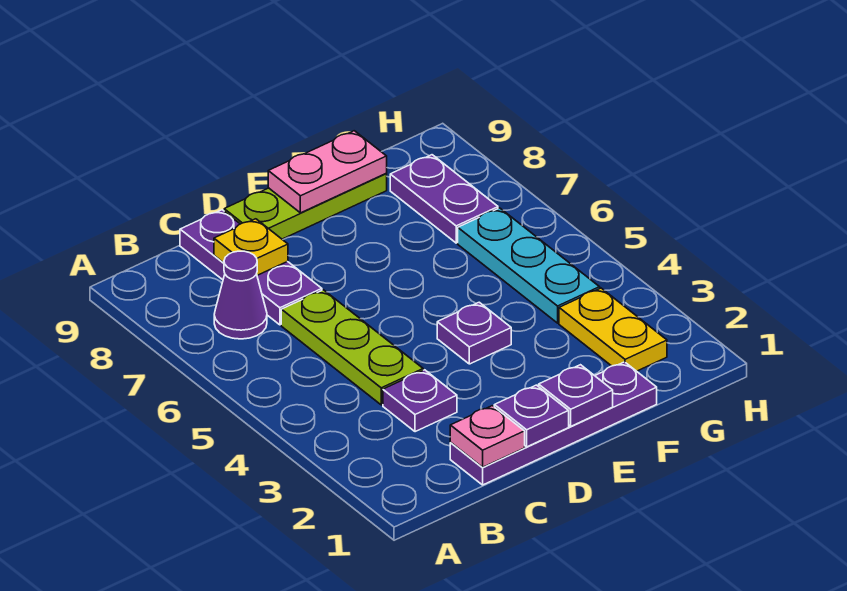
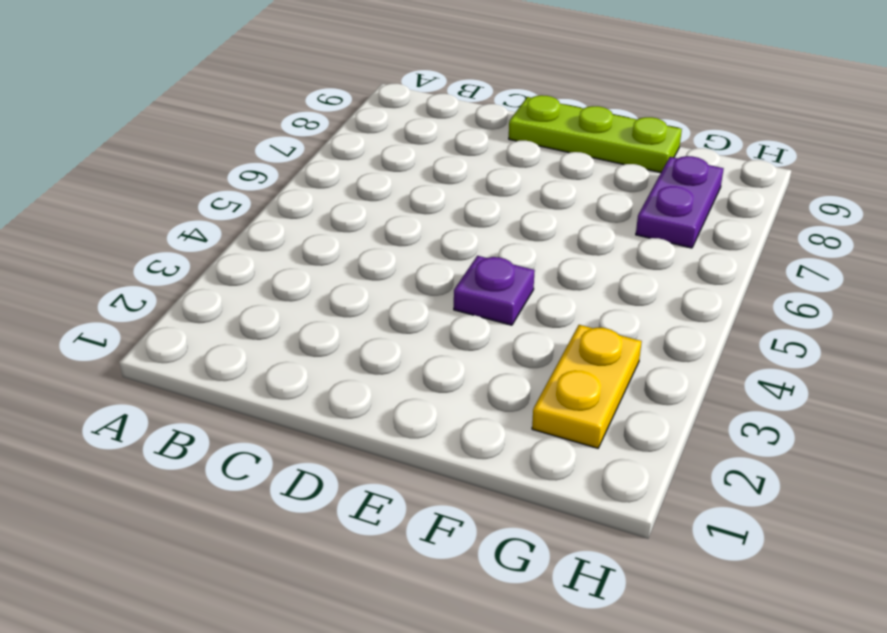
none -> purple 1x1 cone [214,251,267,339]
none -> purple 1x4 plate [450,362,657,485]
none -> purple 1x1 plate [383,370,457,432]

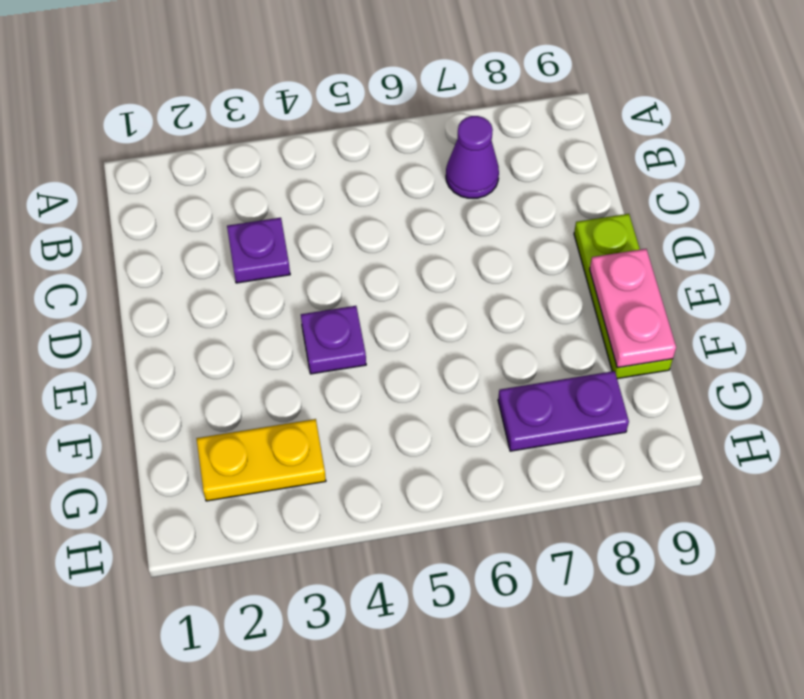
none -> purple 1x4 plate [450,362,657,485]
none -> lime 1x3 plate [281,290,423,405]
none -> purple 1x3 plate [180,210,322,325]

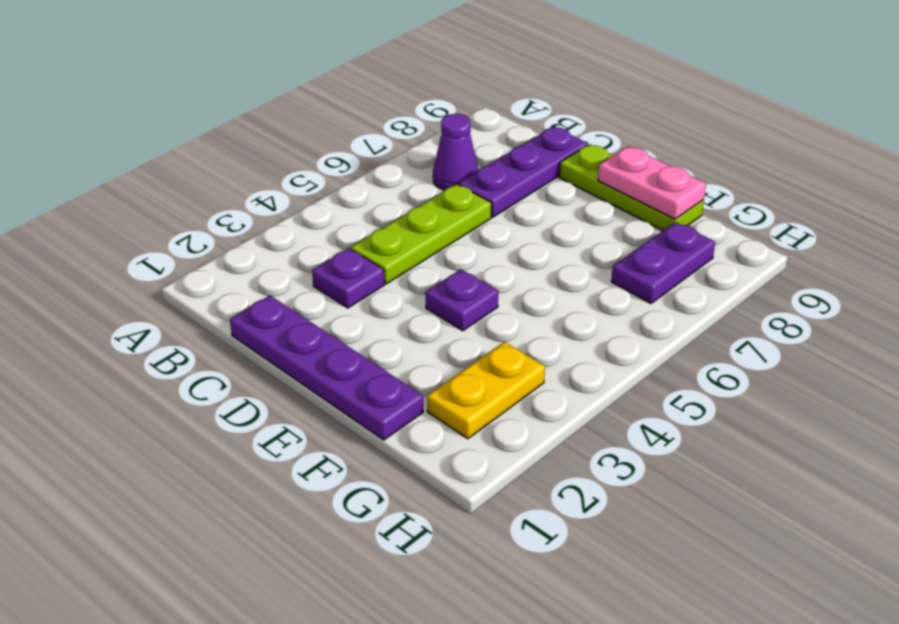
none -> cyan 1x3 plate [458,208,600,323]
none -> pink 1x1 plate [450,406,525,467]
none -> yellow 1x1 plate [214,219,288,275]

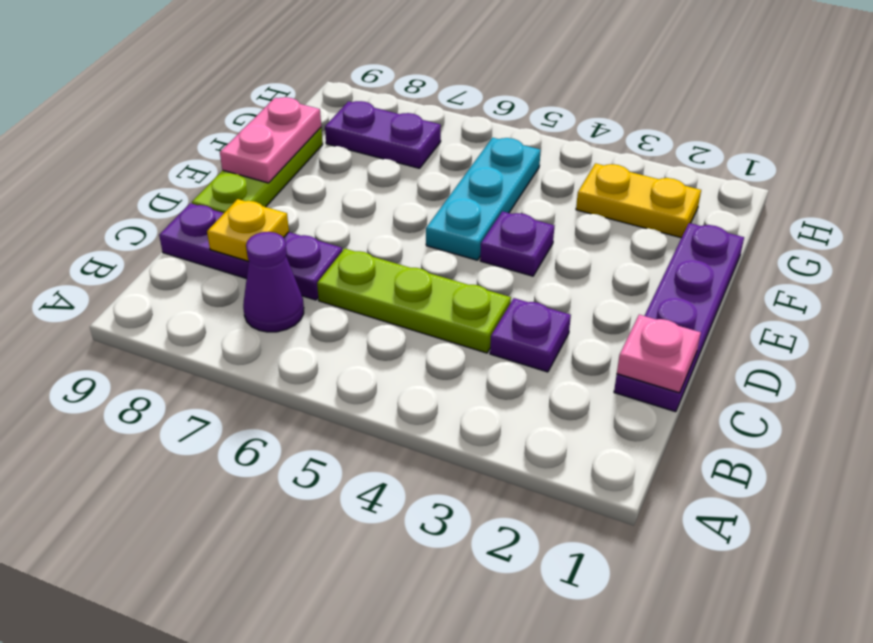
cyan 1x3 plate [426,138,541,260] -> cyan 1x3 plate turned to [458,208,600,323]
none -> purple 1x1 plate [494,385,569,447]
none -> purple 1x1 plate [539,365,613,426]

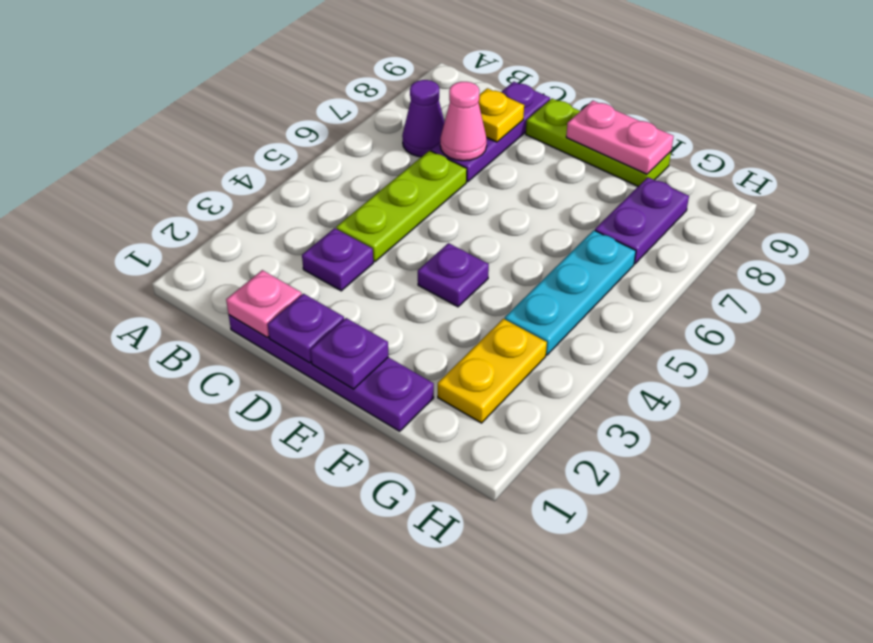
pink 1x1 cone [440,82,487,161] -> none

